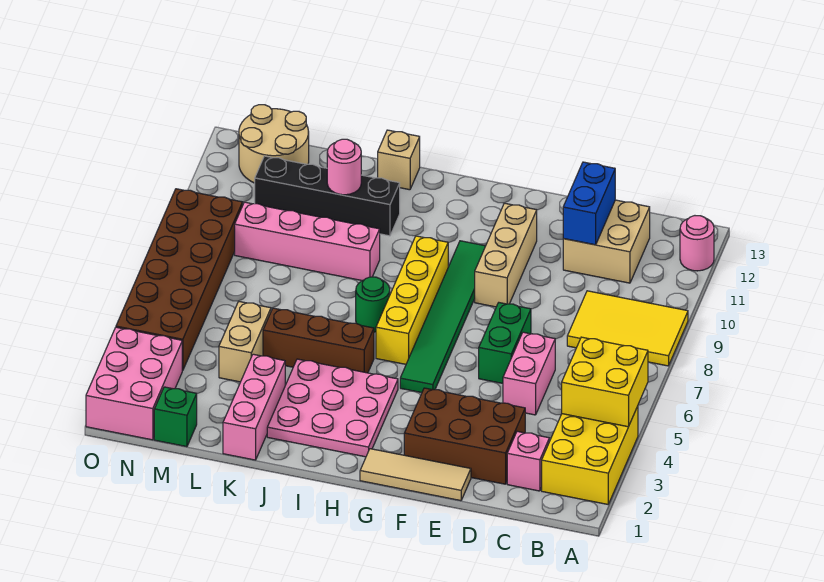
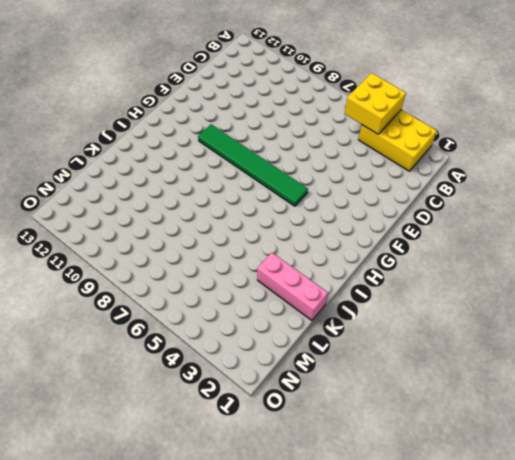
none -> yellow 2x3 tile [567,291,688,366]
none -> pink 1x1 round brick [680,216,714,271]
none -> pink 1x1 brick [507,431,549,491]

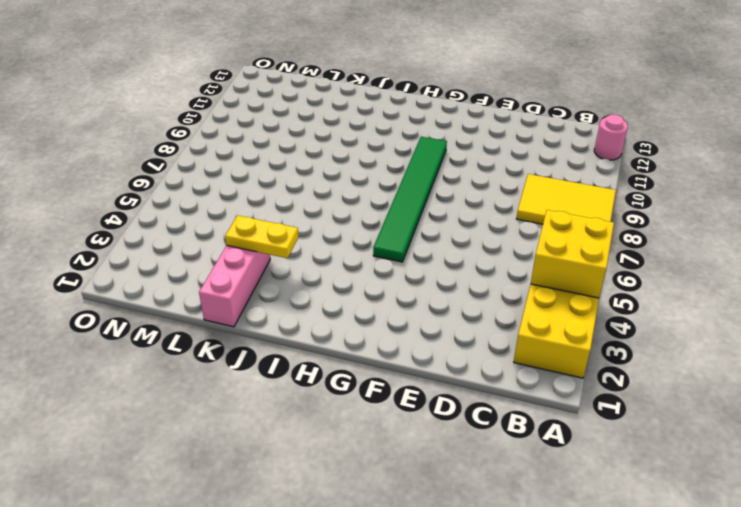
yellow 1x2 plate [225,216,299,258] -> none
none -> pink 1x1 brick [507,431,549,491]
none -> tan 2x2 brick [563,200,650,283]
none -> brown 2x3 brick [404,388,525,484]

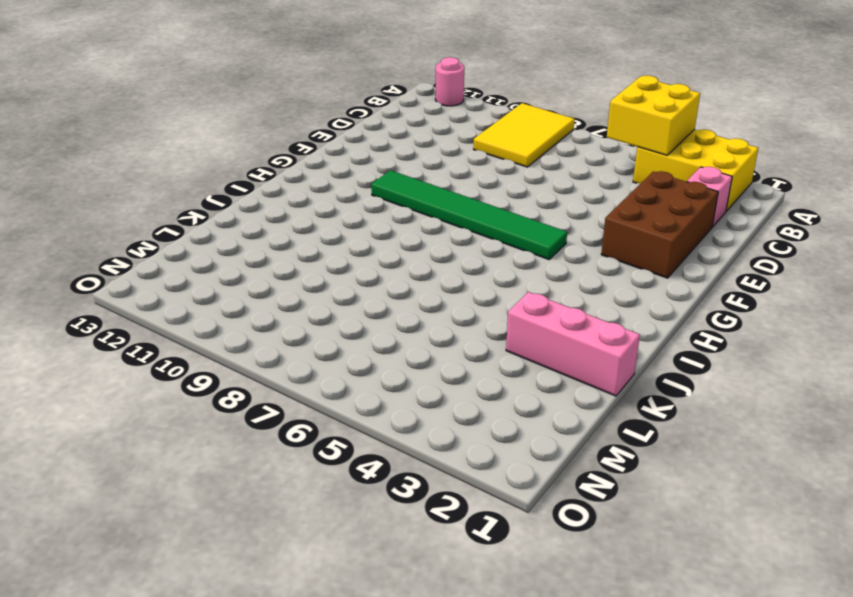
none -> tan 2x2 brick [563,200,650,283]
none -> pink 1x2 brick [503,332,555,415]
none -> tan 1x3 tile [360,449,471,501]

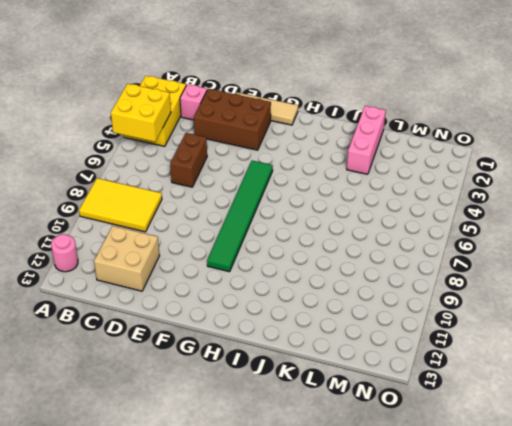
brown 1x2 brick [170,133,207,187] -> pink 1x2 brick [503,332,555,415]
none -> green 1x2 brick [479,303,531,383]
none -> tan 1x3 brick [475,203,537,307]
none -> pink 3x3 plate [267,359,398,457]

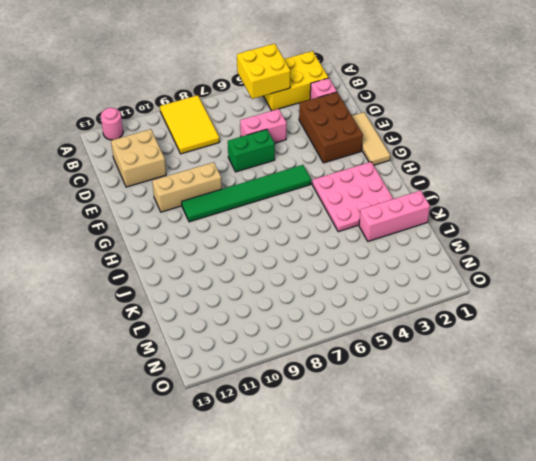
none -> yellow 1x4 brick [376,236,448,364]
none -> brown 1x3 brick [263,308,374,373]
none -> green 1x1 round brick [356,277,390,332]

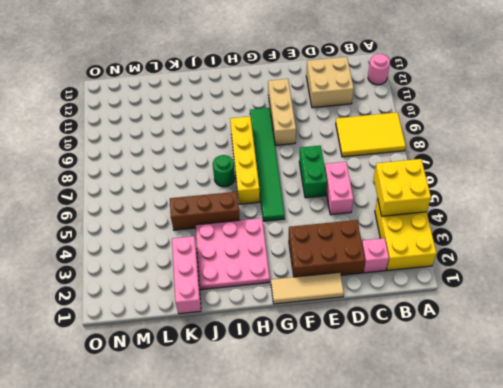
none -> pink 1x4 brick [235,202,380,280]
none -> black 1x4 brick [255,156,400,236]
none -> tan 1x1 brick [378,130,420,190]

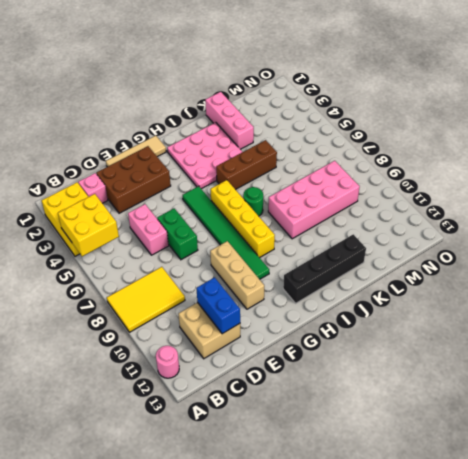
black 1x4 brick [283,234,366,303] -> black 1x4 brick moved to [255,156,400,236]
pink 2x4 brick [268,161,360,239] -> pink 1x4 brick [235,202,380,280]
none -> tan 1x1 brick [378,130,420,190]
none -> tan 1x2 brick [219,302,271,382]
none -> green 1x1 brick [154,387,197,447]

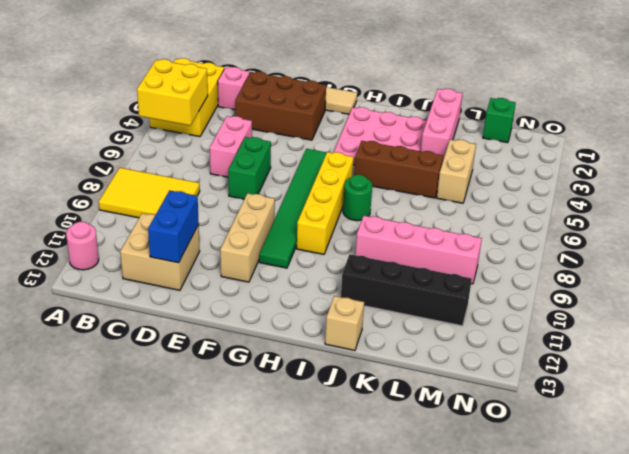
none -> tan 2x2 round brick [239,105,309,183]
none -> pink 2x3 brick [86,327,182,440]
none -> brown 2x6 brick [116,189,243,371]

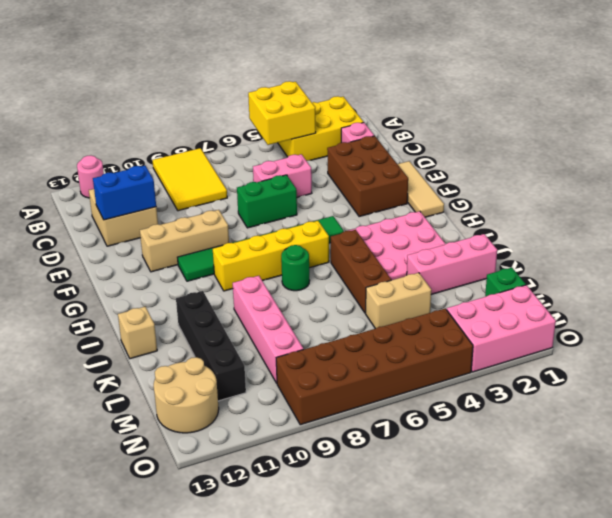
none -> pink 1x1 round brick [327,139,361,195]

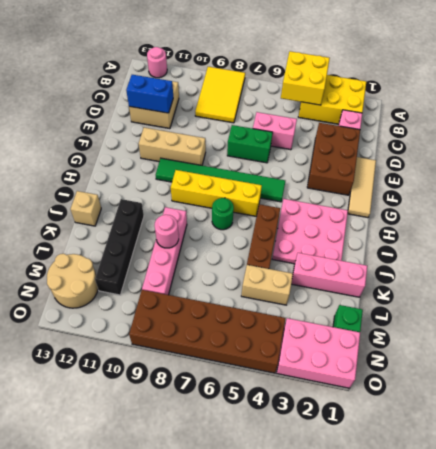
pink 1x1 round brick [154,215,179,248] -> pink 1x1 round brick moved to [327,139,361,195]

